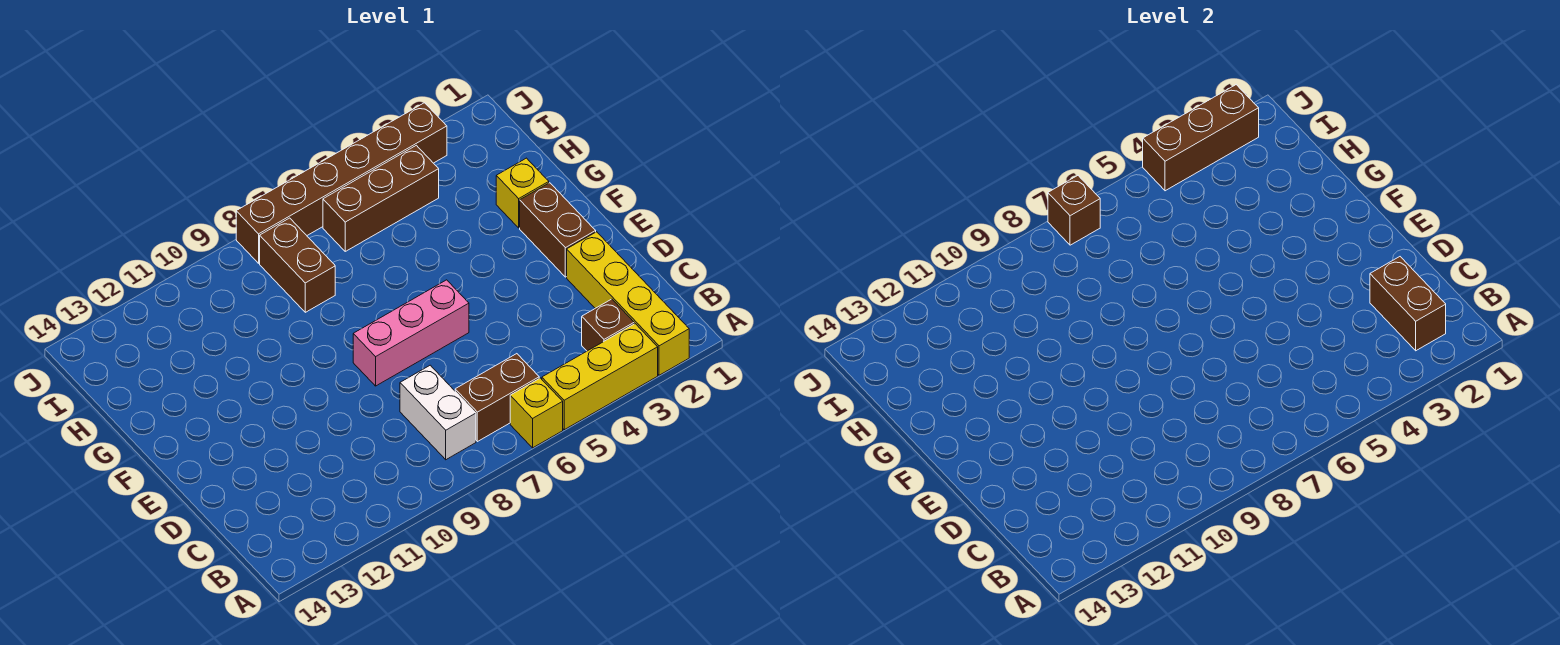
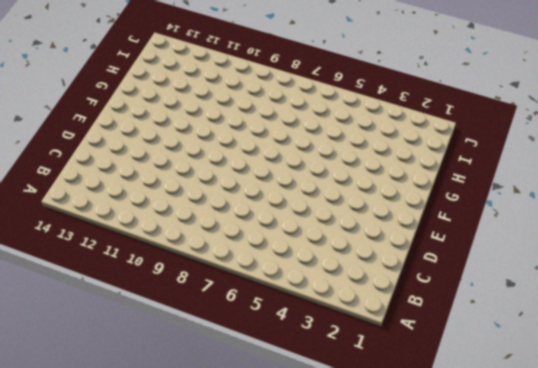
none -> yellow 1x4 brick [567,232,689,375]
none -> yellow 1x3 brick [542,324,658,430]
none -> yellow 1x1 brick [510,378,563,448]

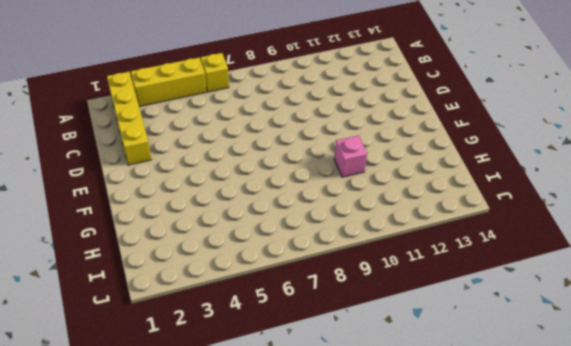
pink 1x1 brick [334,135,367,177] -> none
none -> brown 1x1 brick [582,299,634,351]
none -> brown 1x2 brick [455,354,539,442]
none -> white 1x2 brick [400,365,476,460]

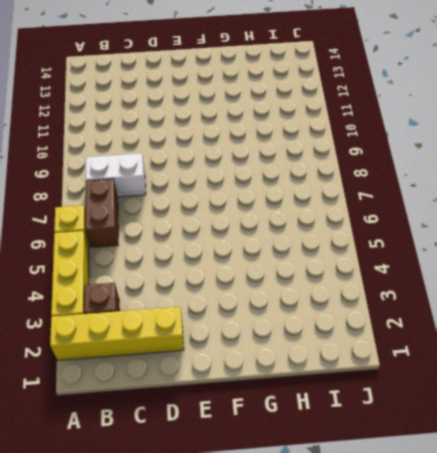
none -> brown 1x2 brick [520,183,596,277]
none -> pink 1x3 brick [353,280,469,386]
none -> yellow 1x1 brick [496,158,549,228]

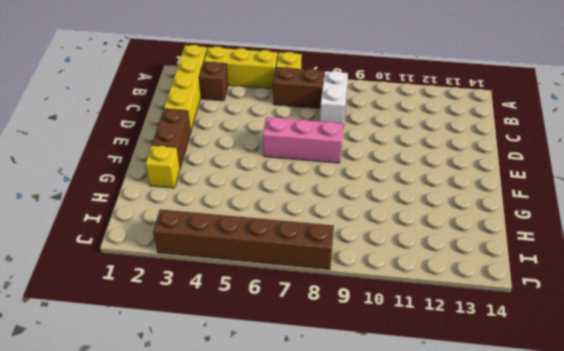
none -> brown 1x2 brick [260,218,335,312]
none -> brown 1x3 brick [323,145,439,251]
none -> brown 1x2 brick [1370,257,1446,351]

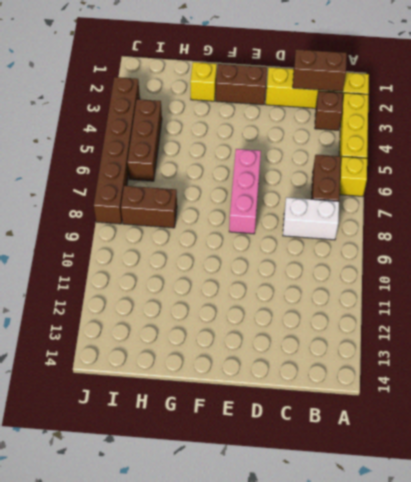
none -> brown 1x3 brick [1143,85,1259,191]
none -> brown 1x1 brick [1048,176,1100,245]

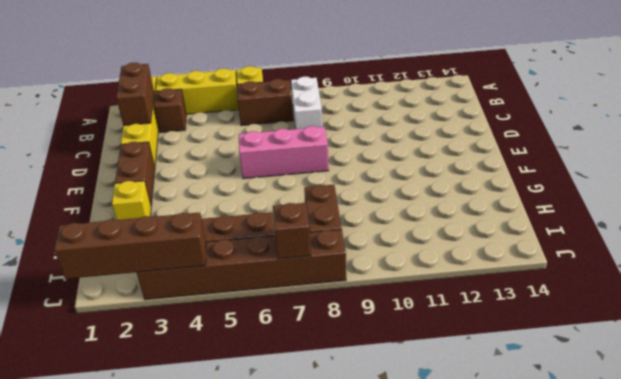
brown 1x4 brick [54,213,206,279] -> brown 1x3 brick [1143,85,1259,191]

